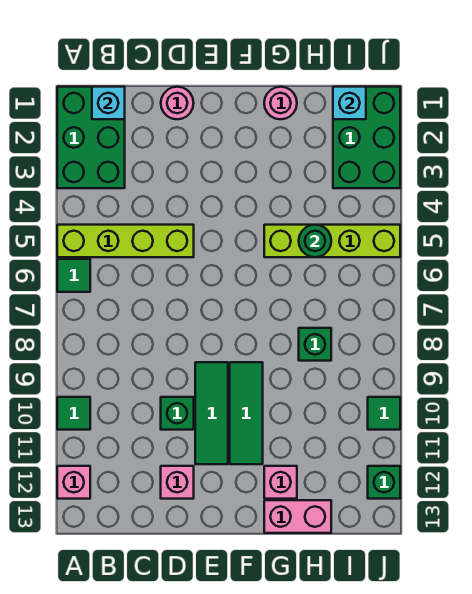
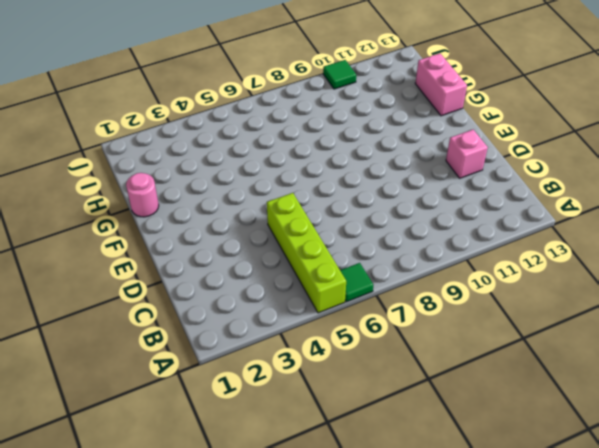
none -> green 2x3 brick [57,87,125,188]
none -> green 1x1 tile [57,397,90,430]
none -> pink 1x1 brick [57,466,90,499]

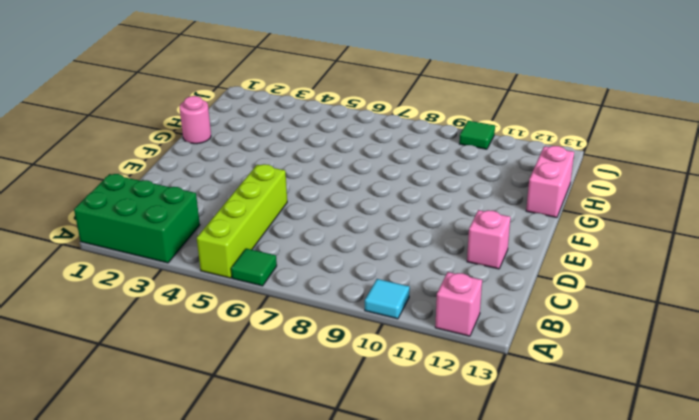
cyan 1x1 tile [365,279,410,319] -> green 1x1 tile [57,397,90,430]
none -> pink 1x1 round brick [161,87,194,119]
none -> green 1x1 brick [161,397,194,430]
none -> green 1x3 tile [195,362,228,464]

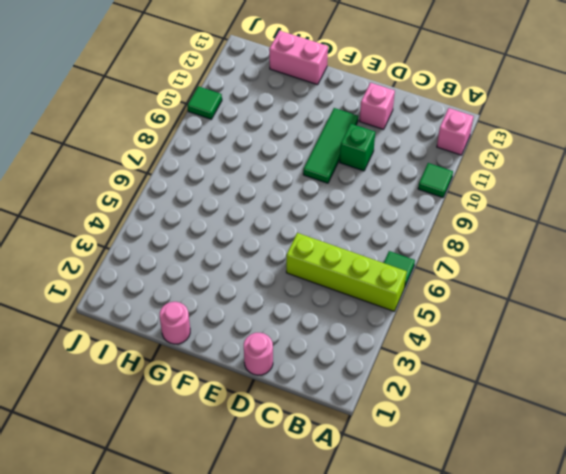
none -> green 2x3 brick [57,87,125,188]
none -> green 1x3 tile [230,362,263,464]
none -> lime 1x4 brick [264,225,400,257]

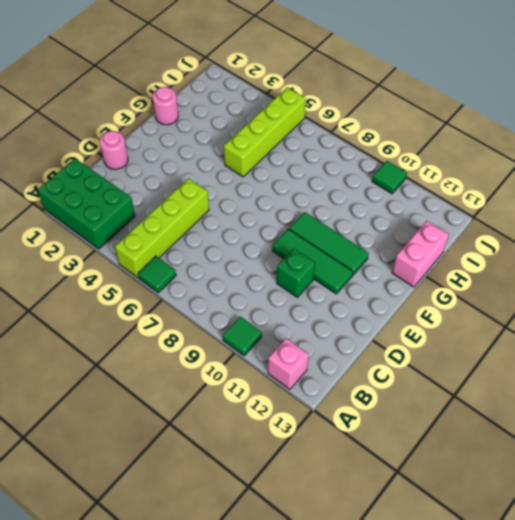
none -> pink 1x1 brick [161,466,194,499]
none -> pink 1x1 brick [264,466,297,499]
none -> green 1x1 brick [299,328,331,361]

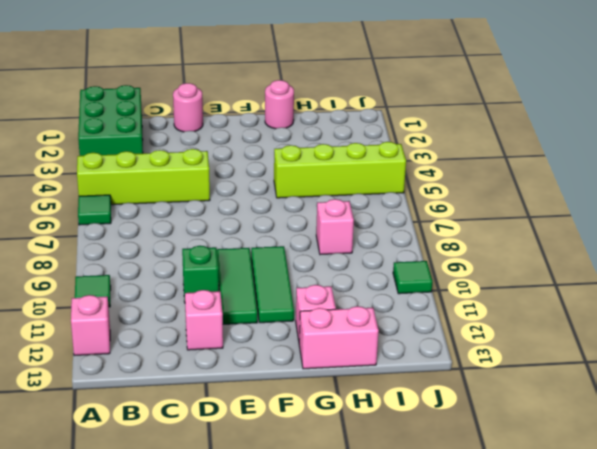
pink 1x1 brick [316,199,354,255] -> green 1x1 brick [299,328,331,361]
none -> green 2x3 brick [333,87,400,188]
none -> green 1x1 brick [368,466,400,499]
none -> cyan 1x1 brick [92,87,125,119]

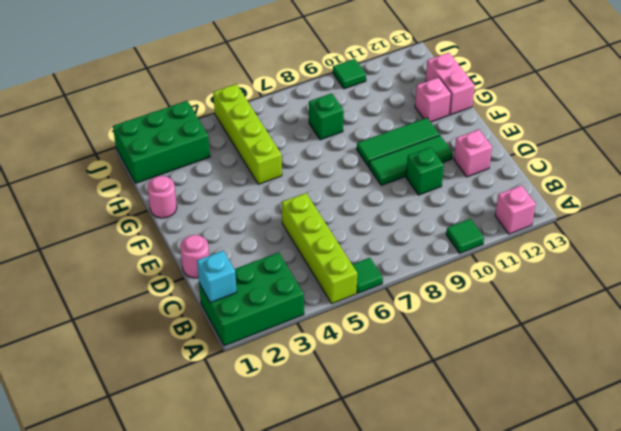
none -> green 1x1 brick [368,466,400,499]
none -> green 1x1 round brick [299,225,331,257]
none -> cyan 1x1 brick [333,87,366,119]

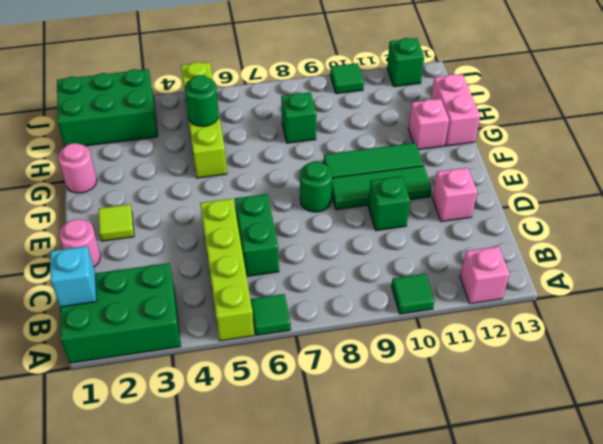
green 1x2 brick [235,194,279,276] -> none
lime 1x1 tile [98,204,134,241] -> none
green 1x1 round brick [300,162,332,212] -> none
none -> cyan 1x1 brick [333,87,366,119]

